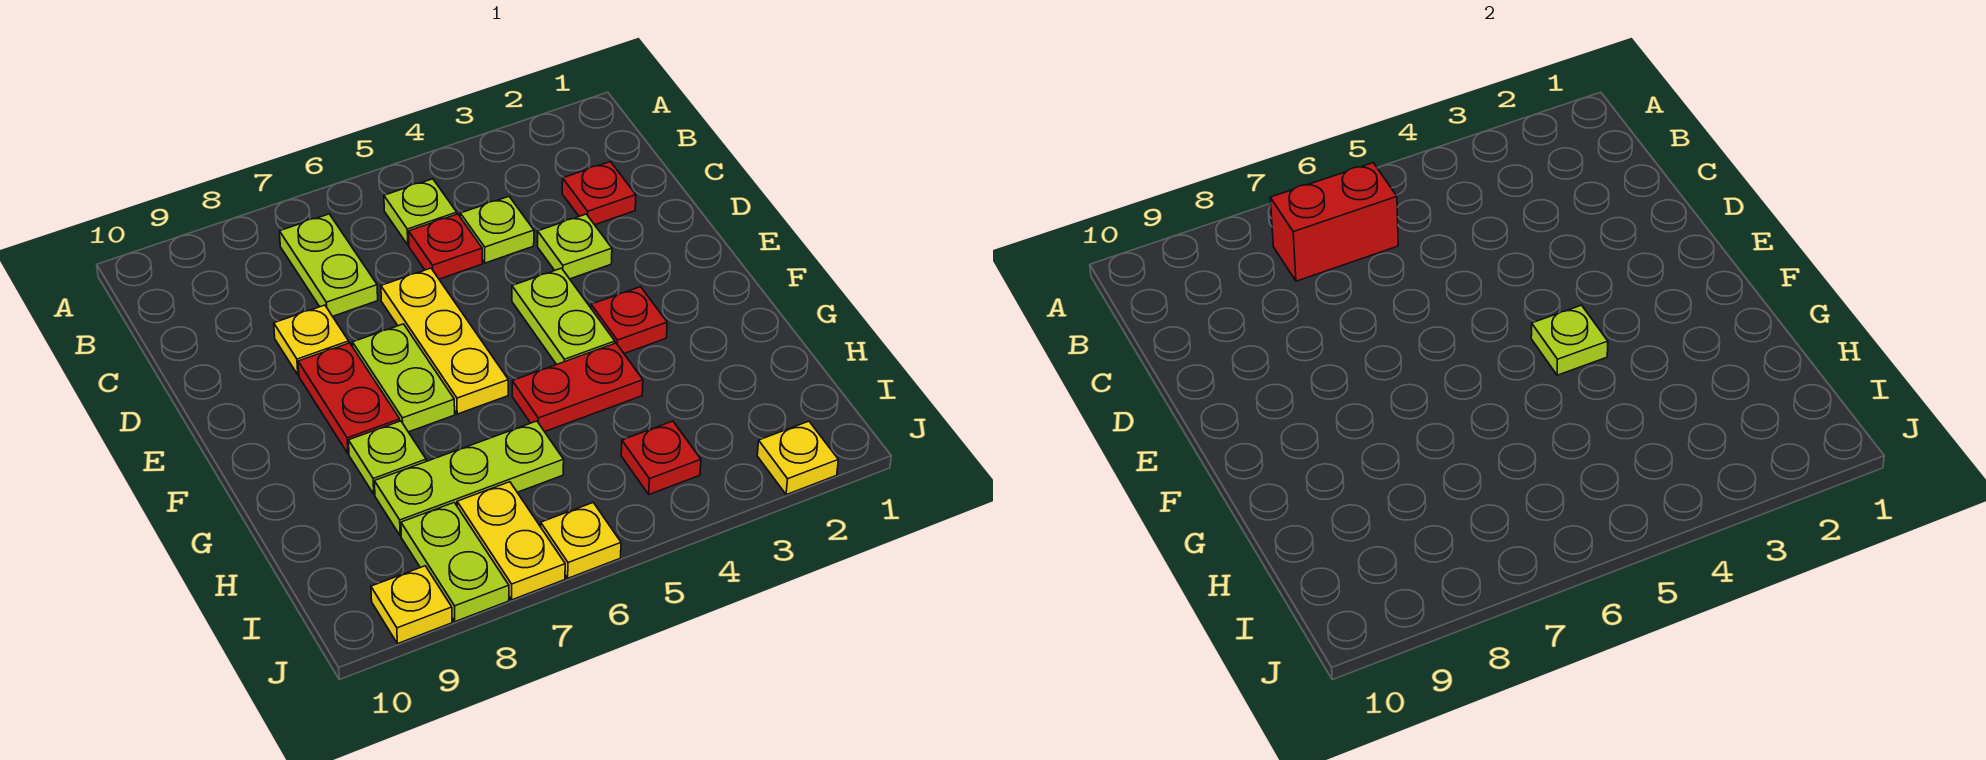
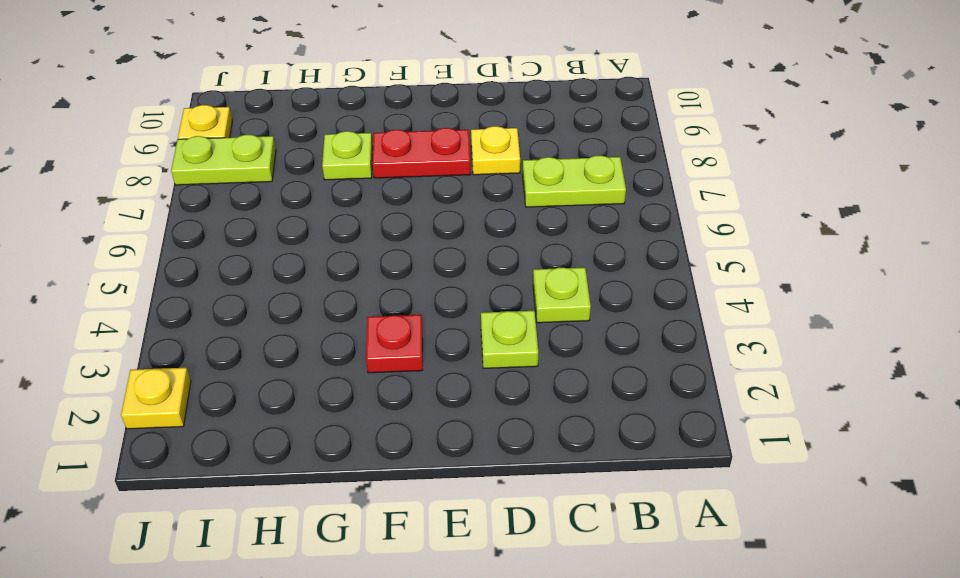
none -> lime 1x1 plate [384,179,457,245]
none -> red 1x1 plate [562,162,636,225]
none -> red 1x1 plate [409,214,482,279]

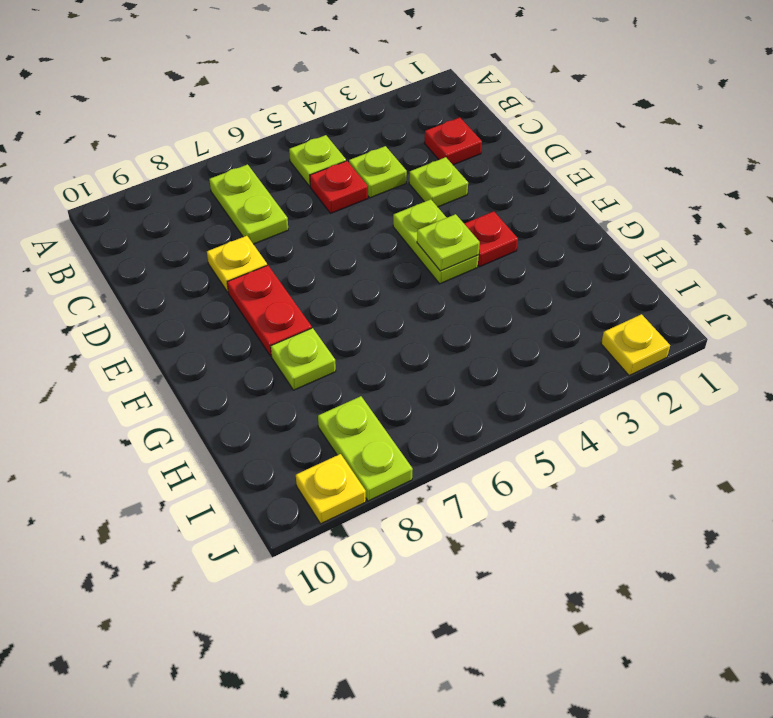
none -> yellow 1x3 plate [381,268,508,414]
none -> lime 1x2 plate [352,324,455,432]
none -> red 1x2 plate [512,343,643,432]

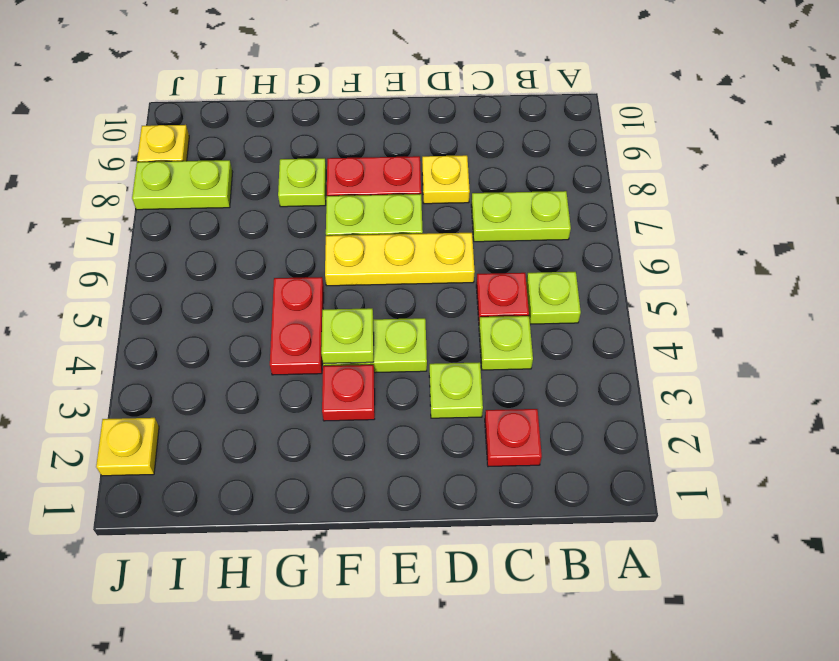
none -> lime 1x3 plate [374,421,564,536]
none -> red 1x1 plate [621,421,701,494]
none -> yellow 1x2 plate [457,482,565,600]

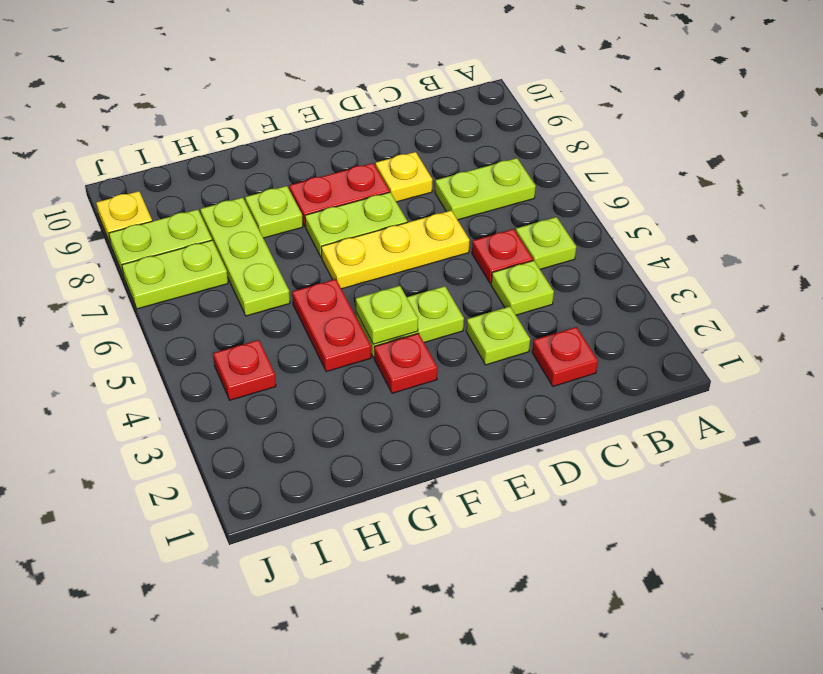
lime 1x2 plate [122,240,228,309] -> yellow 1x2 plate [457,482,565,600]
none -> yellow 1x1 plate [757,421,838,495]
none -> yellow 1x1 plate [541,503,621,578]
none -> red 1x2 brick [1270,163,1398,281]

